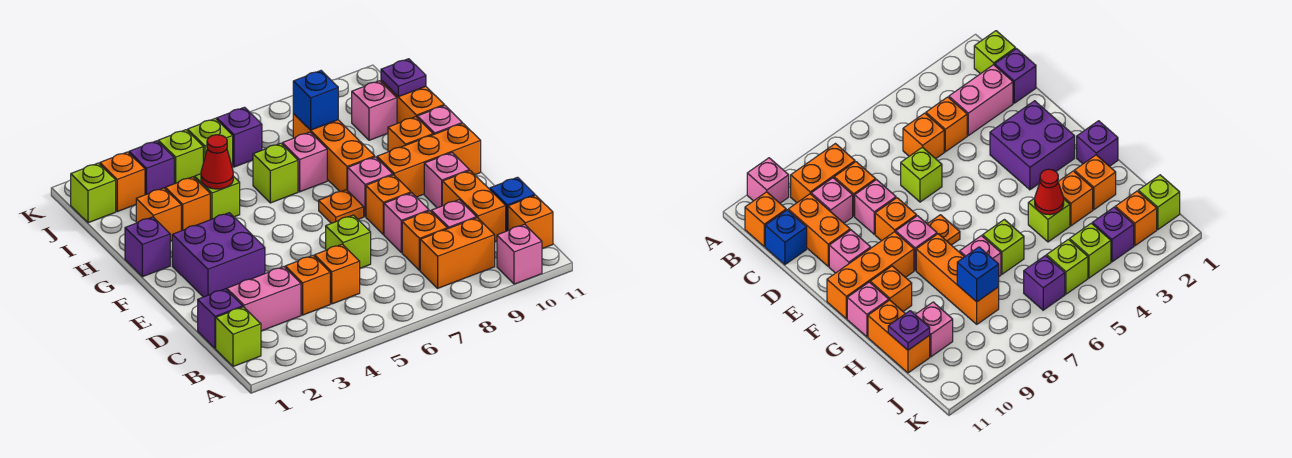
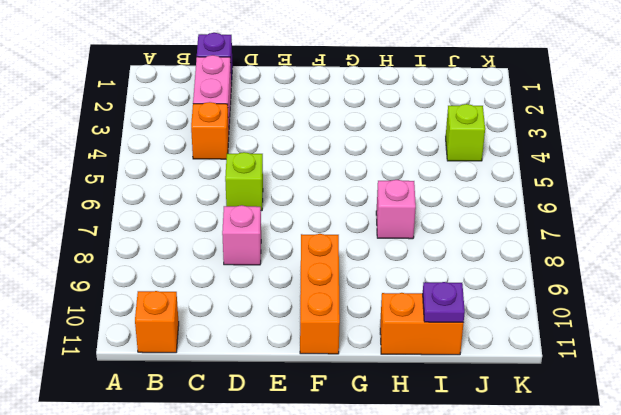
none -> pink 1x1 brick [497,224,542,284]
none -> lime 1x1 brick [216,307,261,366]
none -> orange 1x2 brick [420,218,495,288]
none -> orange 1x1 brick [315,244,360,304]

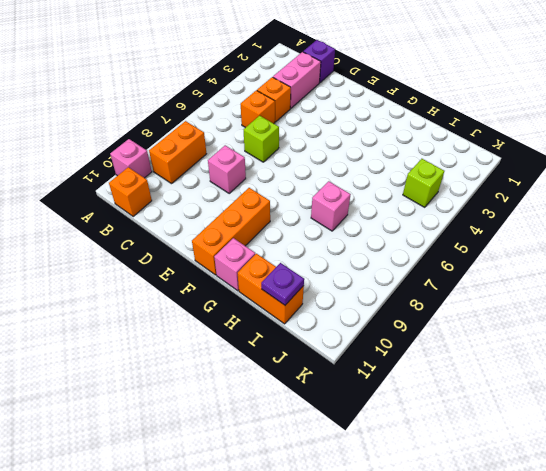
none -> lime 1x1 brick [216,307,261,366]
none -> orange 1x1 brick [402,211,447,270]
none -> pink 1x1 brick [431,200,476,229]
none -> orange 1x2 brick [442,171,506,242]

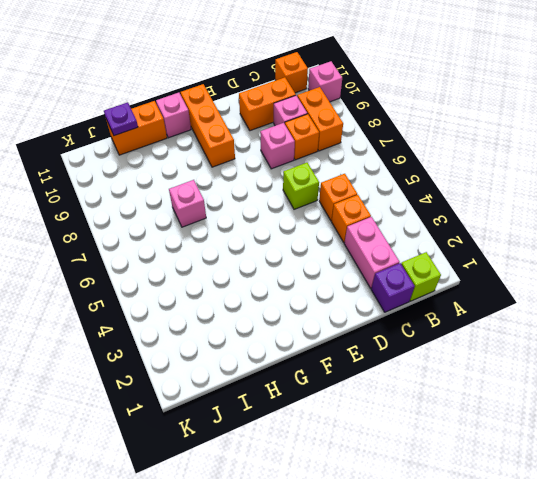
none -> blue 1x1 brick [490,177,535,231]
none -> purple 2x2 brick [172,213,265,297]
none -> orange 1x1 brick [366,175,411,234]
none -> pink 1x1 brick [424,153,469,208]

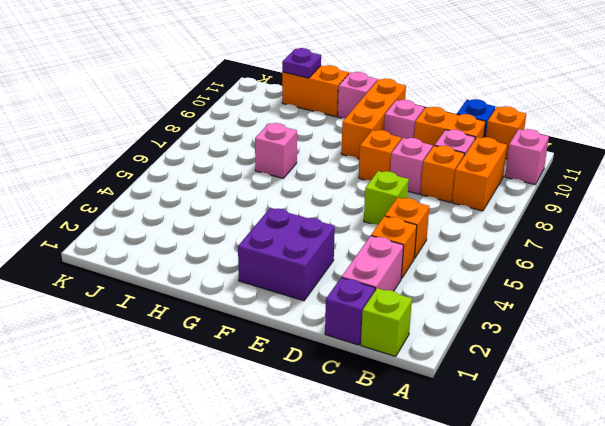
none -> orange 1x1 plate [319,190,364,223]
none -> pink 1x1 brick [348,157,393,217]
none -> purple 1x1 brick [125,217,170,277]
none -> orange 1x3 brick [293,114,375,192]

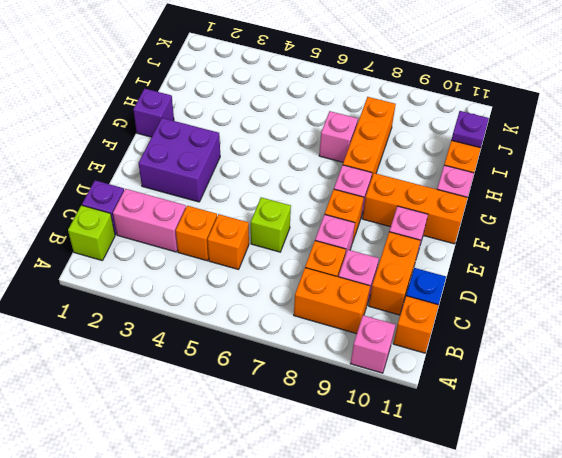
none -> orange 1x1 plate [319,190,364,223]
none -> orange 1x1 brick [388,117,433,152]
none -> orange 1x1 brick [136,188,181,241]
none -> orange 1x1 brick [165,177,210,231]

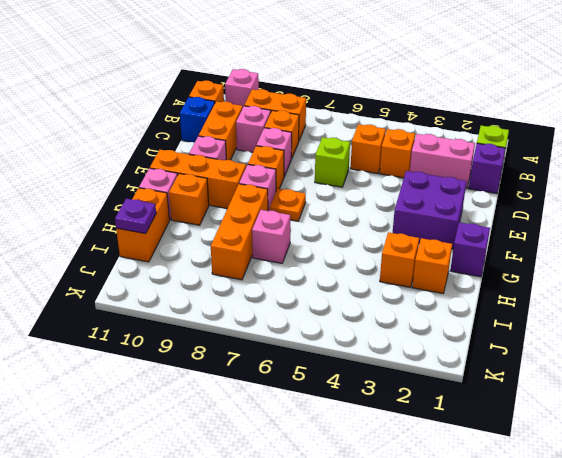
none -> lime 1x1 brick [195,174,240,220]
none -> lime 1x1 brick [253,143,298,203]
none -> pink 1x1 brick [352,81,397,140]
none -> lime 1x1 brick [71,163,116,223]

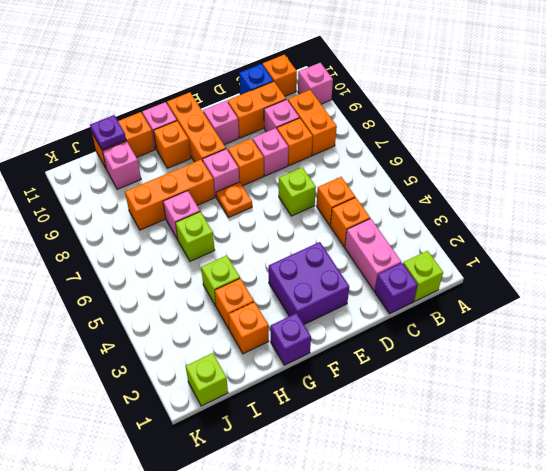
none -> orange 1x1 brick [100,152,145,212]
none -> purple 1x1 brick [129,141,174,195]
none -> lime 1x1 brick [158,130,203,184]
none -> lime 1x1 brick [188,118,233,168]

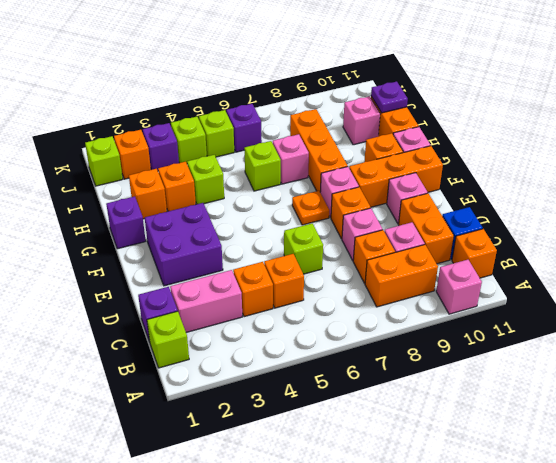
none -> red 1x1 cone [201,135,233,189]
none -> blue 1x1 brick [293,71,338,130]

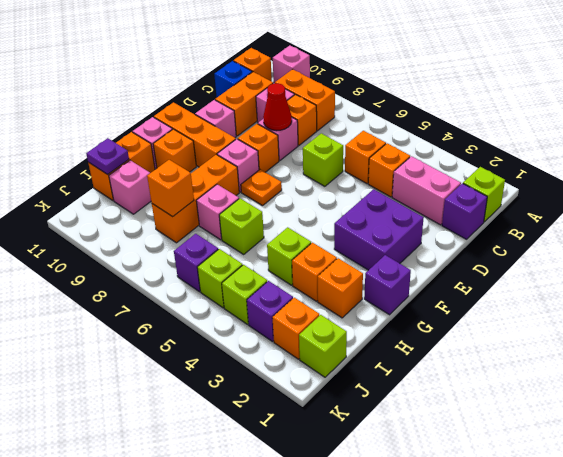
red 1x1 cone [263,83,292,131] -> red 1x1 cone moved to [201,135,233,189]
orange 1x1 brick [147,160,194,217] -> blue 1x1 brick [293,71,338,130]

